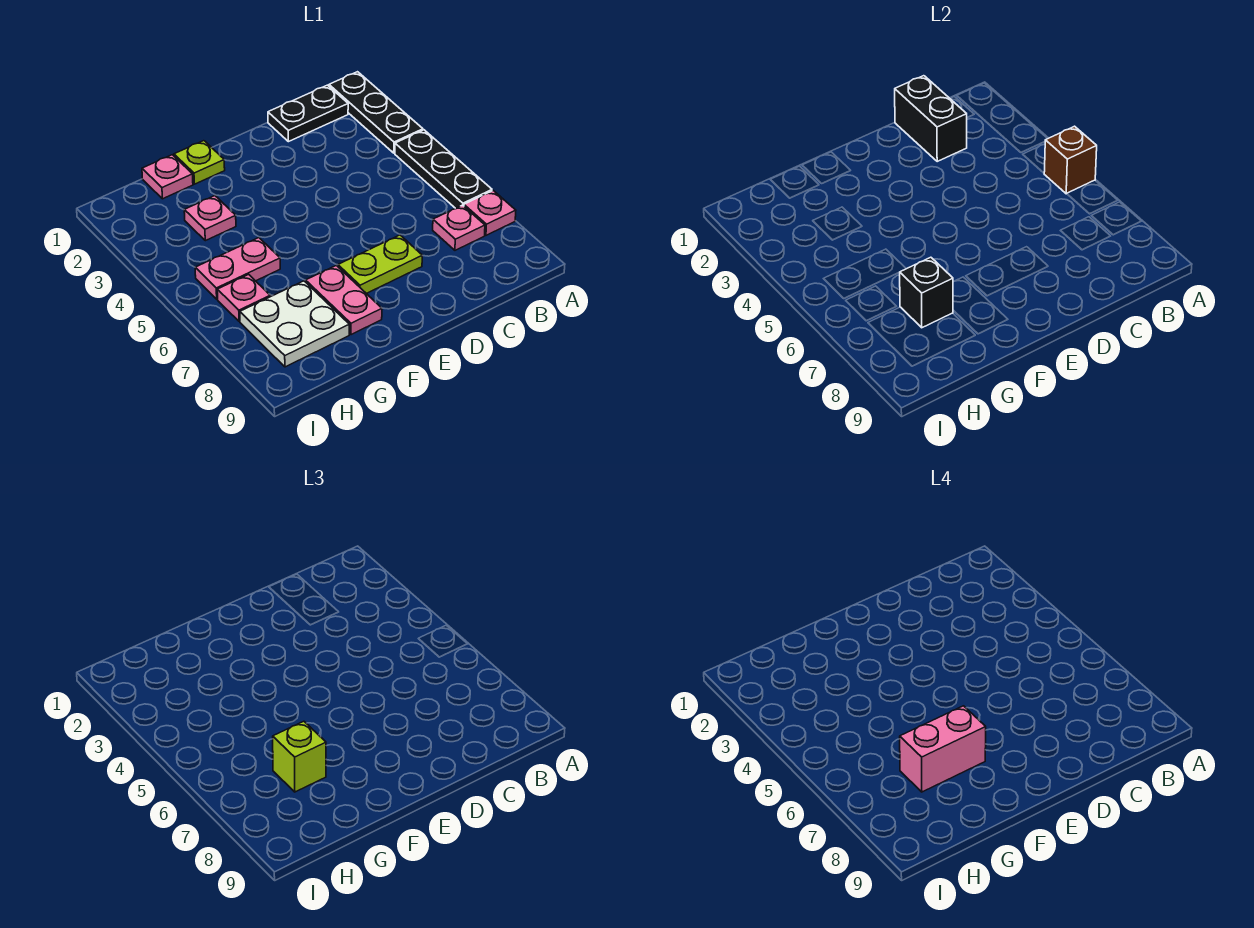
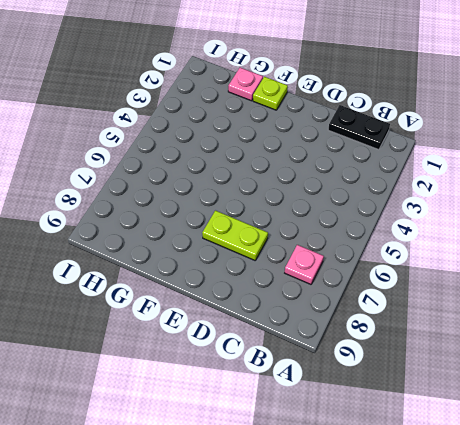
none -> black 1x3 plate [329,72,423,153]
none -> black 1x3 plate [395,130,492,208]
none -> pink 1x1 plate [464,191,516,235]

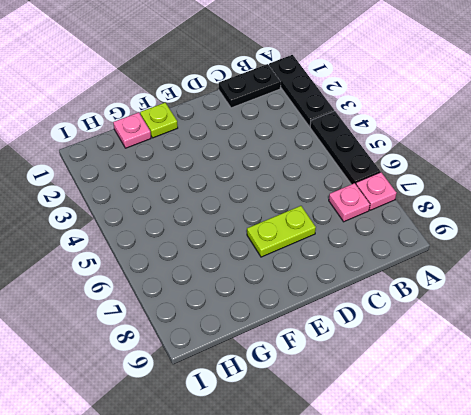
none -> pink 1x2 plate [306,265,382,335]
none -> pink 1x1 plate [184,196,236,241]
none -> pink 1x2 plate [195,238,280,299]

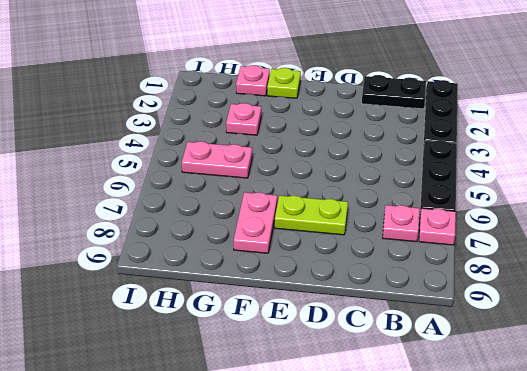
none -> white 2x2 plate [240,281,349,367]
none -> pink 1x1 plate [217,274,270,321]
none -> brown 1x1 brick [1044,126,1097,194]

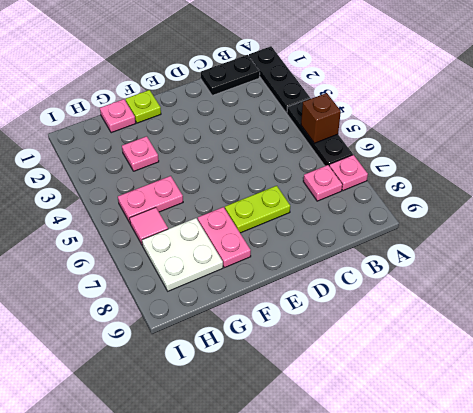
pink 1x1 tile [130,207,168,245] -> pink 1x1 plate [217,274,270,321]
none -> black 1x2 brick [895,76,967,161]
none -> black 1x1 brick [900,257,953,328]
none -> lime 1x1 brick [273,721,326,792]

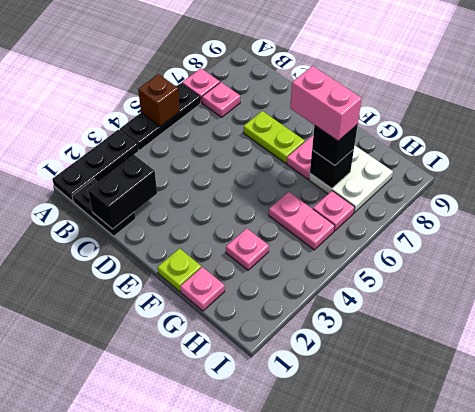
black 1x1 brick [312,125,358,165] -> lime 1x1 brick [273,721,326,792]

